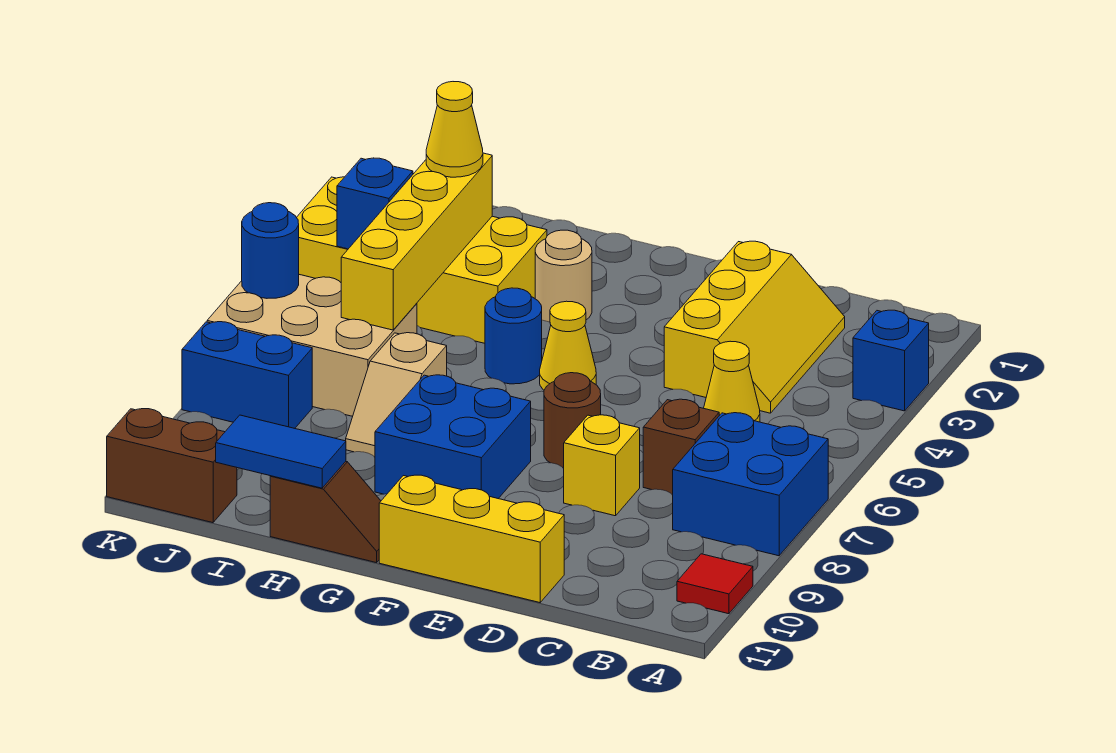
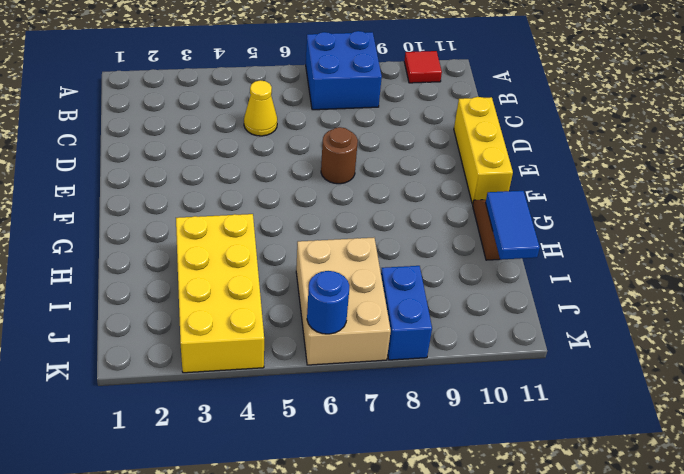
none -> blue 1x1 brick [853,310,929,411]
none -> yellow 2x3 slope [664,241,845,413]
none -> brown 1x1 brick [643,399,719,495]

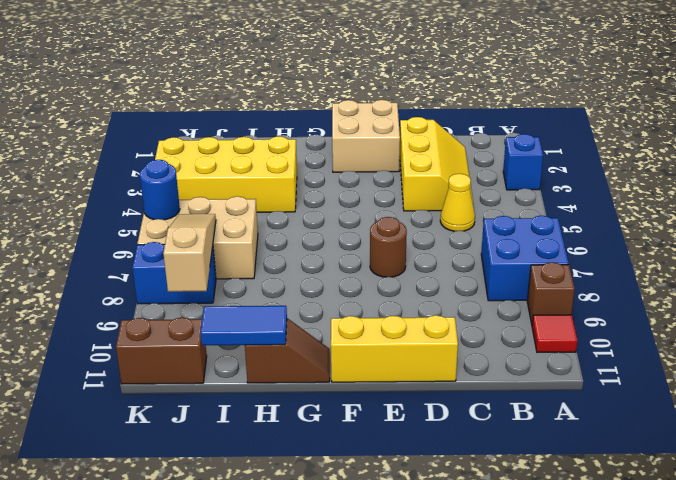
brown 1x1 brick [527,262,575,324] -> brown 1x1 brick moved to [643,399,719,495]
tan 2x2 brick [332,100,400,172] -> none
tan 1x3 slope [163,214,216,292] -> none
none -> yellow 1x1 brick [564,415,640,516]
none -> yellow 1x1 cone [540,301,596,390]
none -> blue 2x2 brick [375,375,531,499]

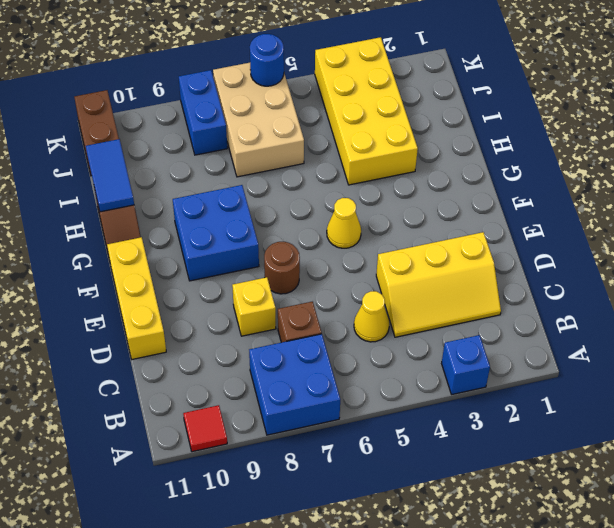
none -> tan 1x1 round brick [535,230,592,322]
none -> blue 1x1 round brick [485,288,542,384]
none -> tan 1x2 slope [346,333,447,457]

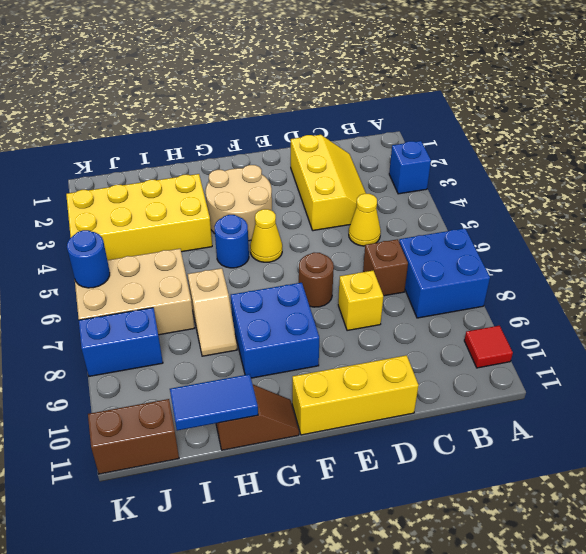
tan 2x2 round brick [206,165,272,241] -> tan 1x1 round brick [535,230,592,322]
none -> yellow 1x4 brick [341,153,492,330]
none -> blue 1x1 brick [337,158,413,249]
none -> yellow 1x1 cone [426,82,483,177]

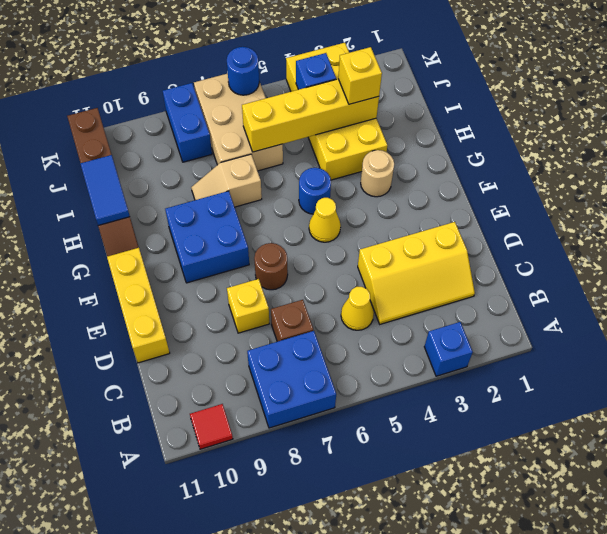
yellow 1x1 brick [338,47,382,104] -> yellow 1x1 cone [426,82,483,177]

